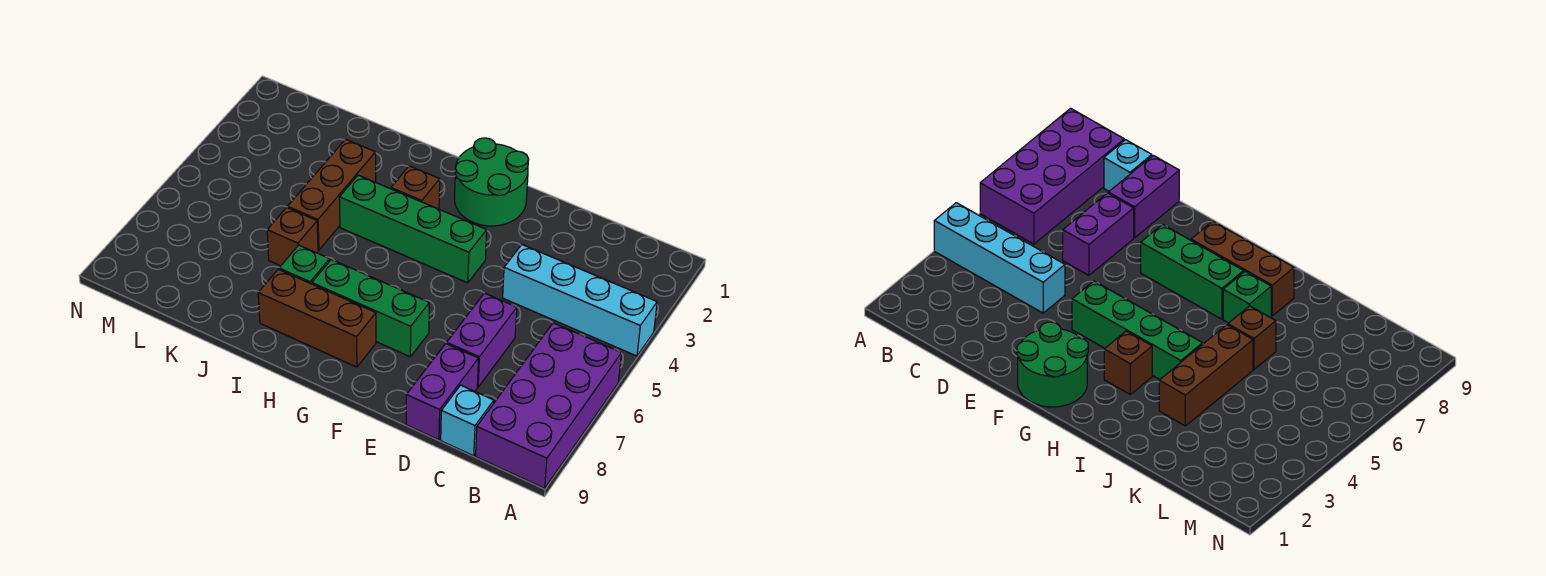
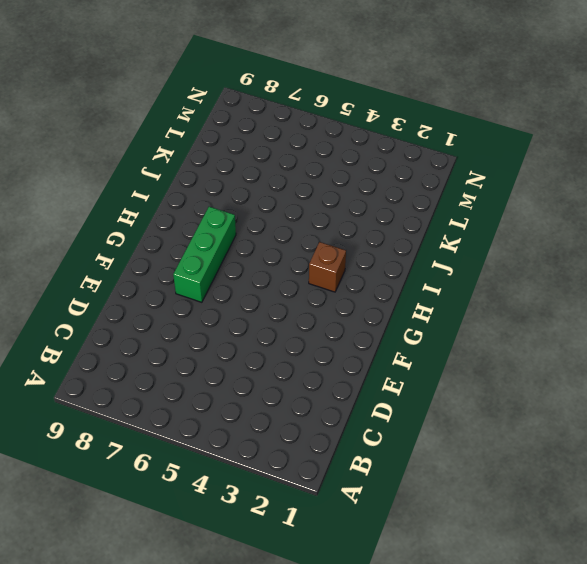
none -> cyan 1x4 brick [503,245,657,356]
none -> purple 2x4 brick [476,323,621,488]
none -> cyan 1x1 brick [441,385,494,456]

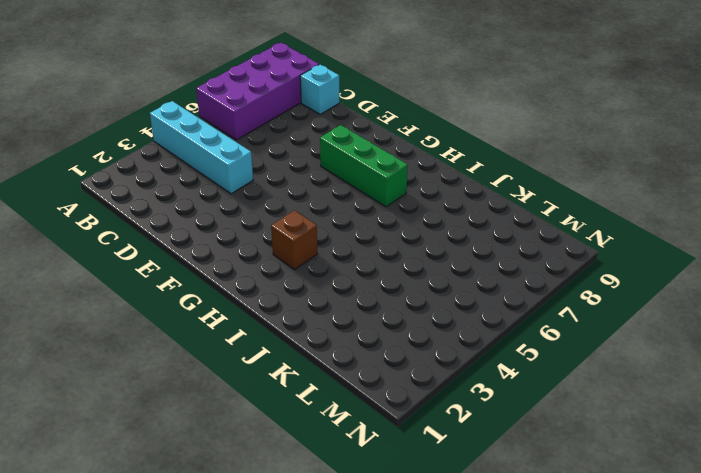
none -> purple 1x2 brick [447,293,517,387]
none -> purple 1x2 brick [406,344,478,440]
none -> green 2x2 round brick [455,138,529,226]

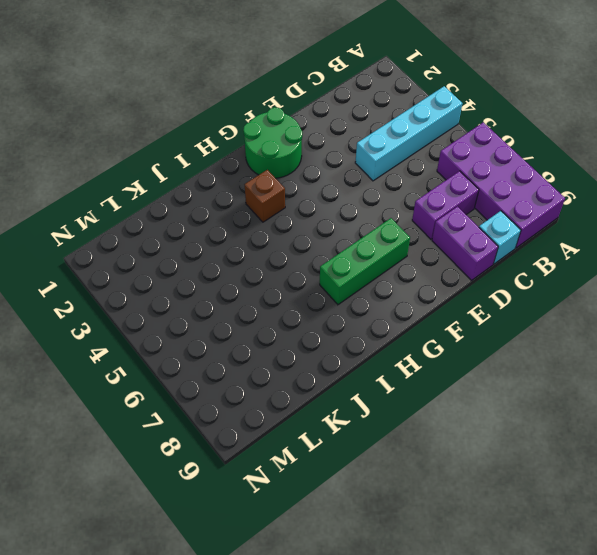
purple 1x2 brick [412,171,479,239] -> purple 1x2 brick turned to [447,293,517,387]
none -> green 1x4 brick [339,175,487,283]
none -> brown 1x3 brick [258,269,376,367]
none -> green 1x1 brick [279,245,330,284]

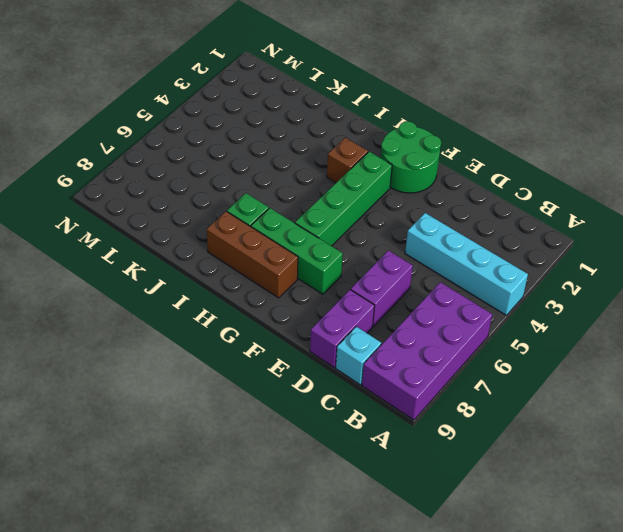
green 1x4 brick [295,152,392,246] -> green 1x4 brick turned to [339,175,487,283]
none -> brown 1x3 brick [288,139,376,250]
none -> brown 1x1 brick [267,208,318,266]

